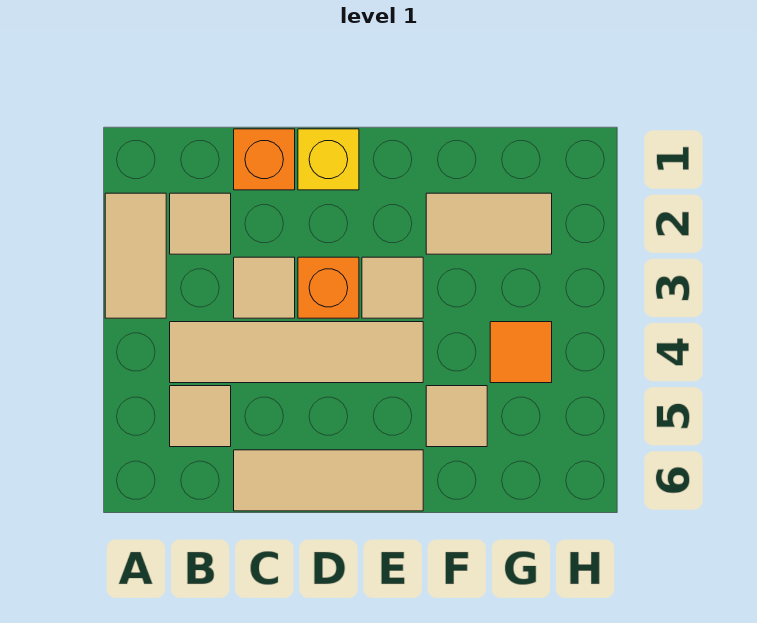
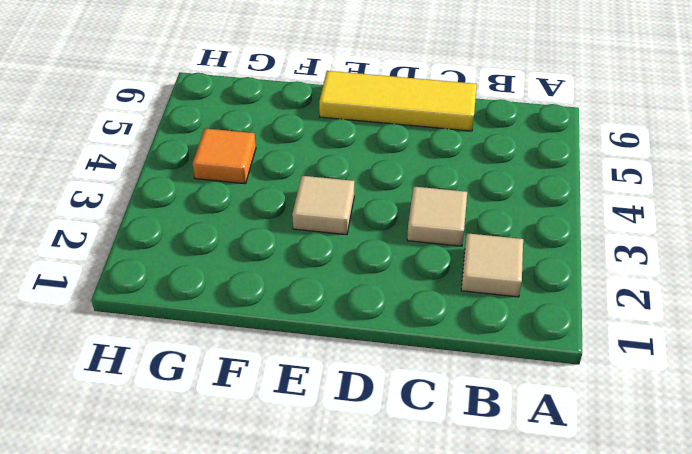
yellow 1x3 tile [319,71,477,131] -> tan 1x3 tile [234,450,423,511]
none -> tan 1x2 tile [105,193,166,318]
none -> tan 1x4 tile [170,322,423,383]
none -> tan 1x1 tile [170,386,231,447]

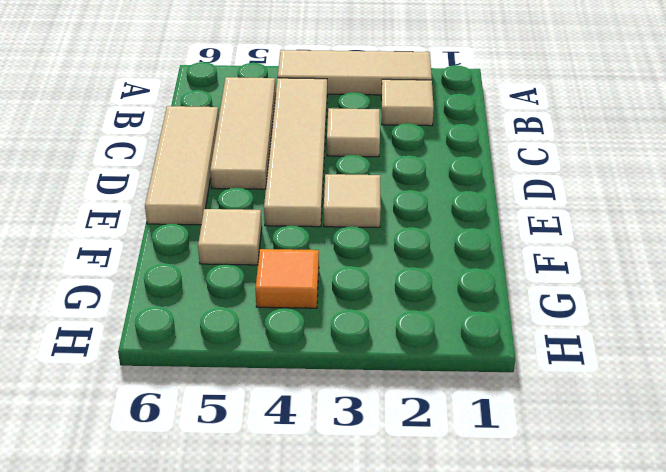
tan 1x3 tile [278,50,432,95] -> tan 1x2 tile [105,193,166,318]
tan 1x3 tile [210,77,276,189] -> tan 1x1 tile [170,386,231,447]
none -> orange 1x1 brick [234,129,295,190]
none -> yellow 1x1 brick [298,129,359,190]
none -> orange 1x1 brick [298,257,359,318]

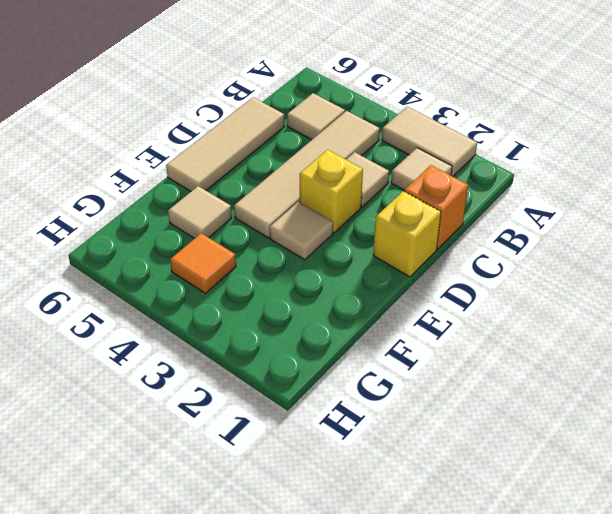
yellow 1x1 brick [300,150,363,233] -> orange 1x1 brick [298,257,359,318]
none -> tan 1x2 tile [426,193,552,254]

